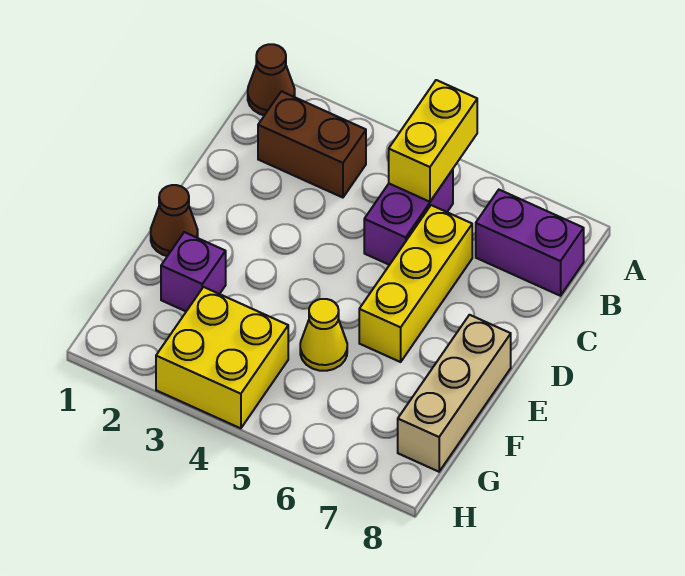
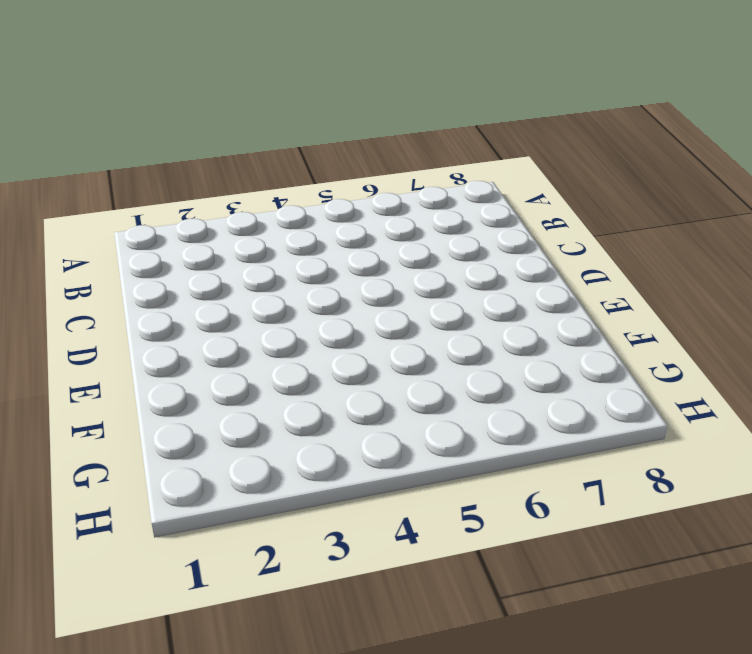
none -> brown 1x1 cone [248,44,295,115]
none -> brown 1x2 brick [258,91,366,198]

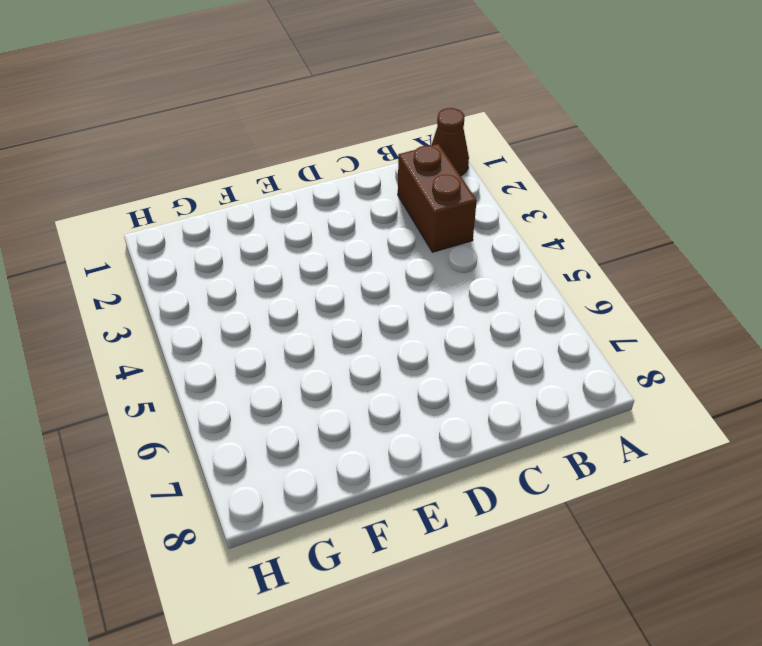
none -> purple 1x2 brick [364,170,453,265]
none -> purple 1x2 brick [476,190,584,296]

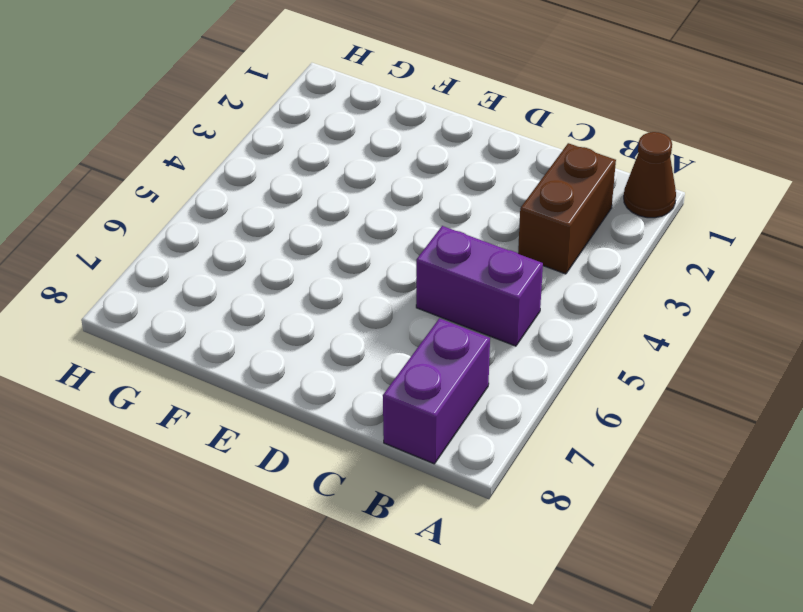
none -> yellow 1x3 brick [359,205,472,362]
none -> brown 1x1 cone [151,185,198,256]

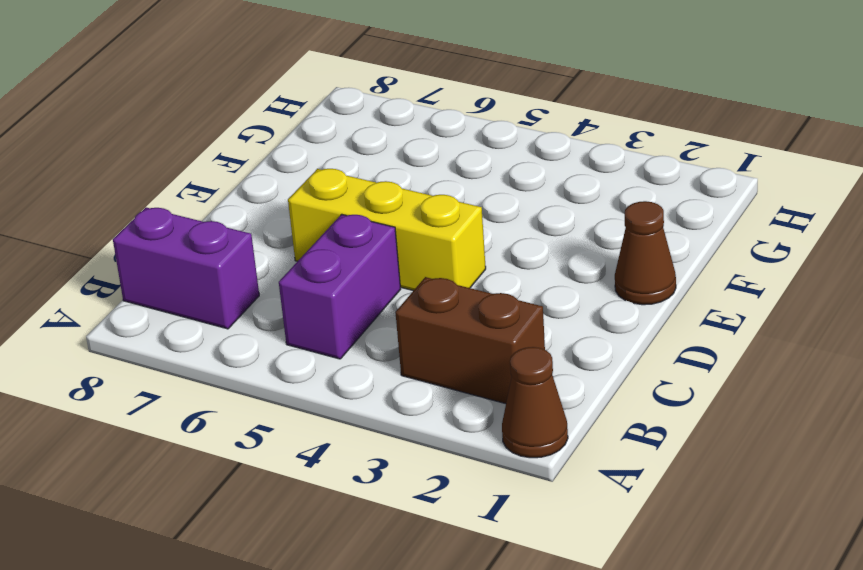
yellow 1x3 brick [288,169,486,291] -> yellow 1x3 brick turned to [359,205,472,362]
none -> tan 1x3 brick [398,315,511,472]
none -> purple 1x1 brick [161,232,226,311]

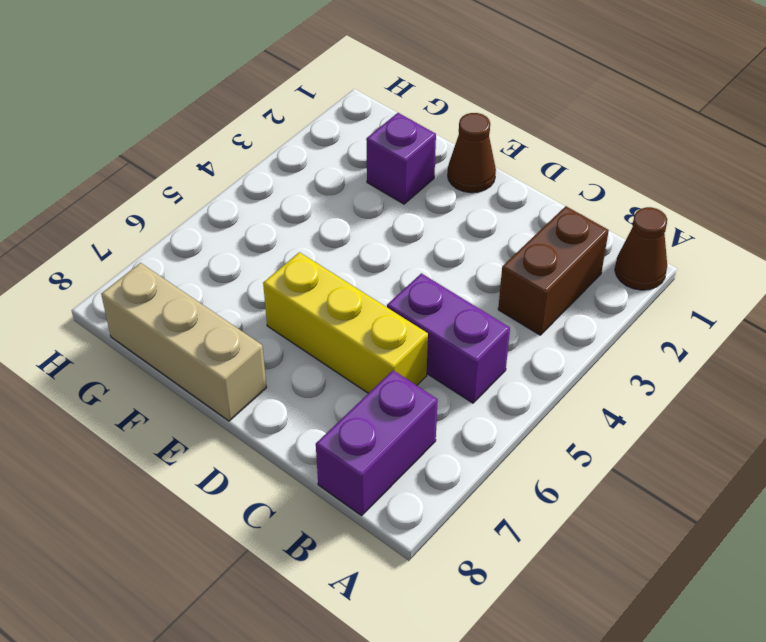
none -> yellow 1x1 cone [300,299,347,371]
none -> yellow 2x2 brick [156,287,288,428]

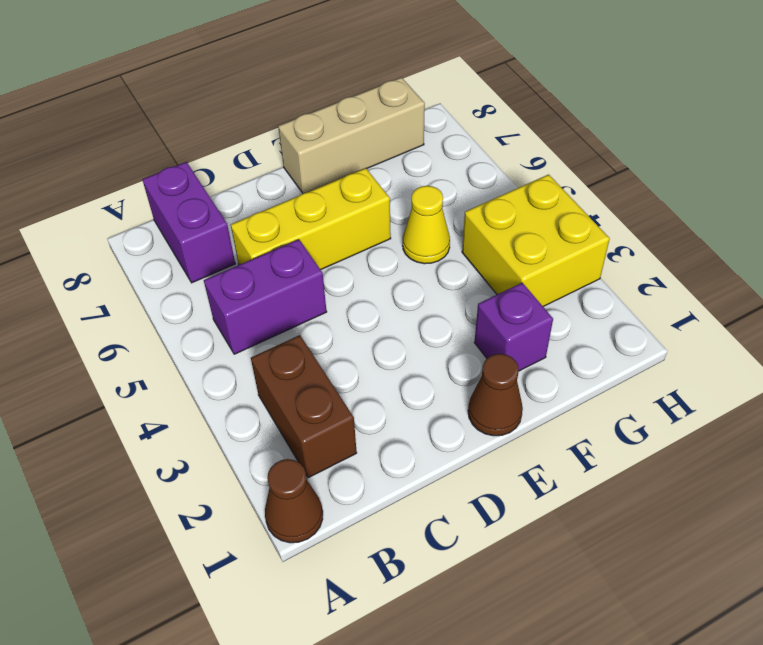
none -> yellow 1x2 brick [389,80,477,202]

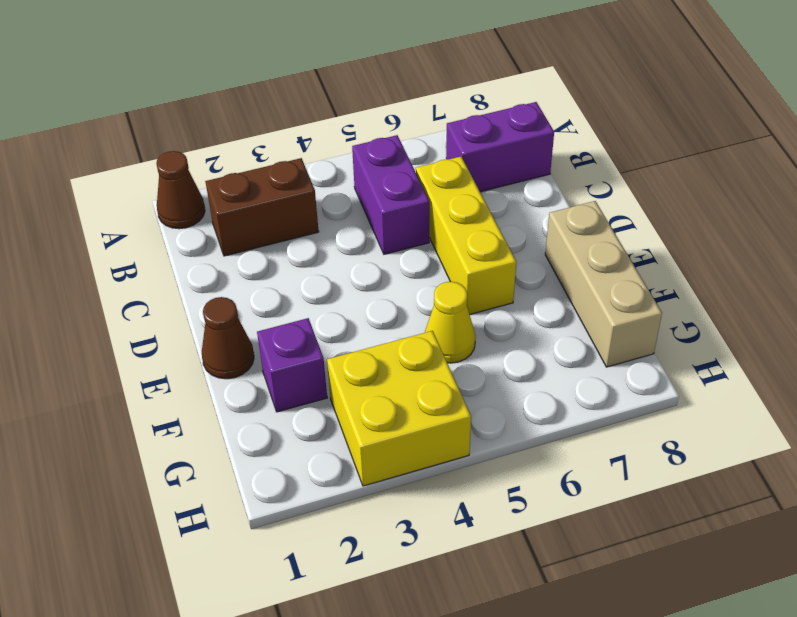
none -> yellow 1x2 brick [389,80,477,202]

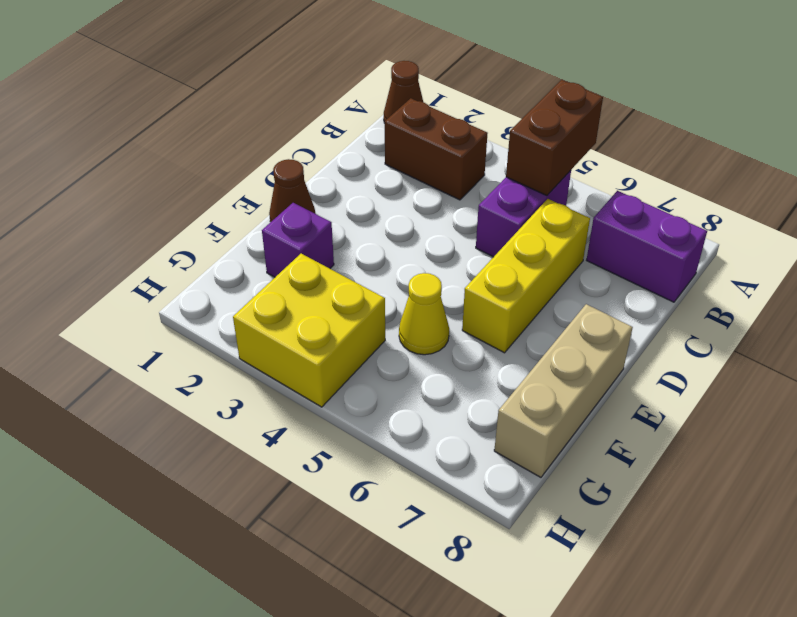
brown 1x2 brick [506,80,603,196] -> yellow 1x2 brick [389,80,477,202]

